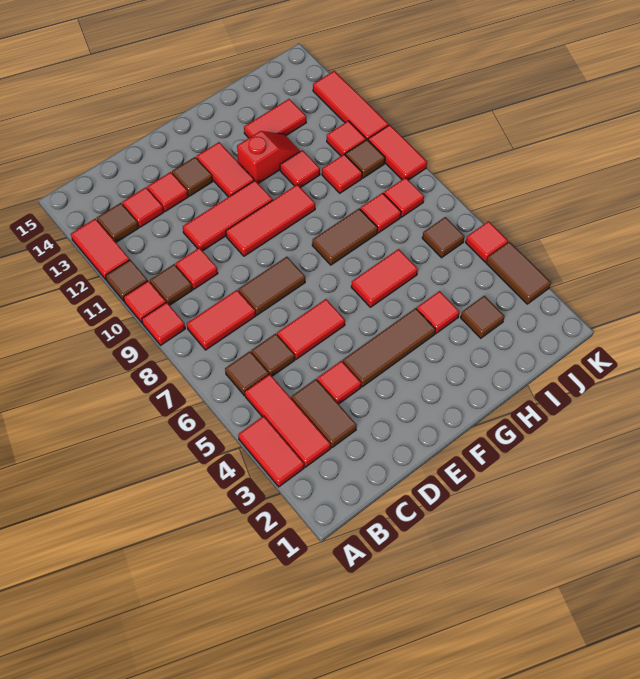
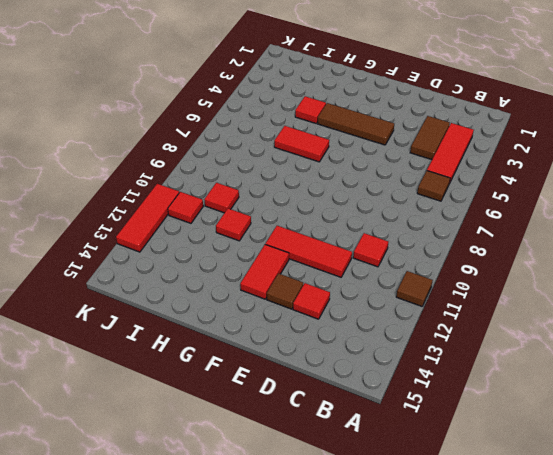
none -> red 1x2 tile [238,416,304,487]
none -> red 1x1 tile [142,302,185,345]
none -> red 1x1 tile [124,281,166,323]
none -> red 1x2 tile [71,219,130,280]

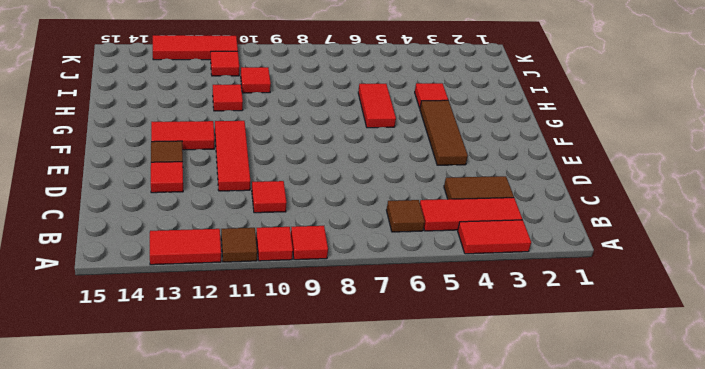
none -> red 1x2 tile [187,290,256,350]
none -> brown 1x1 tile [150,264,192,305]
none -> brown 1x1 tile [97,203,139,242]
none -> brown 1x1 tile [251,334,295,376]

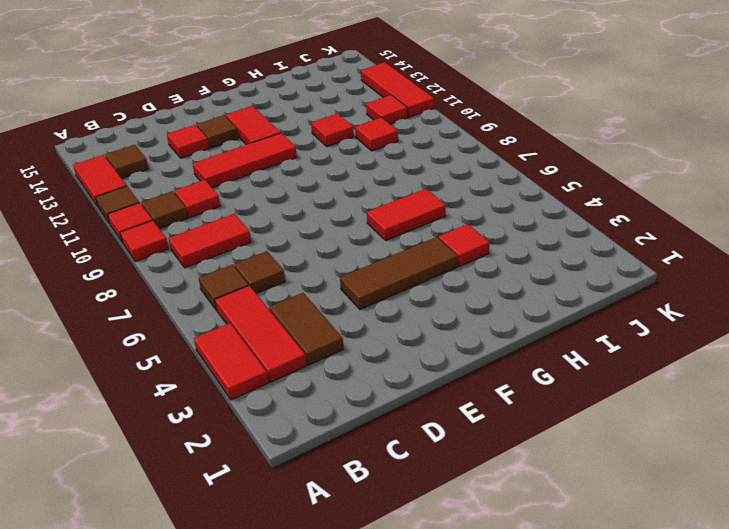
none -> red 1x1 tile [122,187,164,227]
none -> red 1x1 tile [317,361,361,404]
none -> red 1x2 tile [277,299,345,359]
none -> brown 1x2 tile [238,257,305,315]

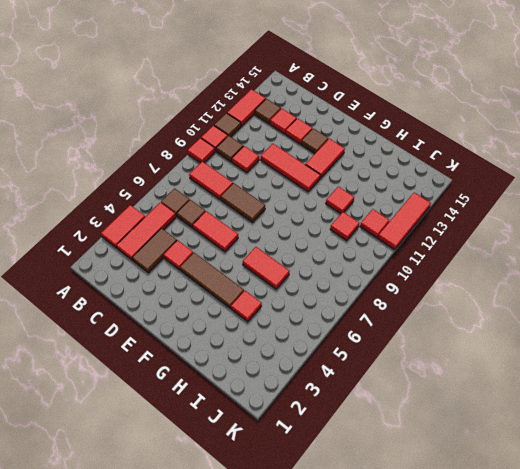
none -> red 1x3 tile [226,184,315,256]
none -> brown 1x2 tile [312,209,378,265]
none -> red 1x2 slope [237,131,300,184]
none -> red 1x2 tile [244,99,306,138]

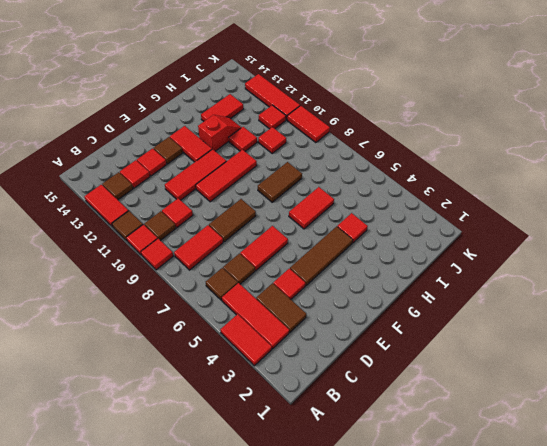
none -> brown 1x1 tile [461,296,505,338]
none -> red 1x1 tile [360,193,401,233]
none -> brown 1x1 tile [422,217,465,258]
none -> red 1x1 tile [383,177,424,217]

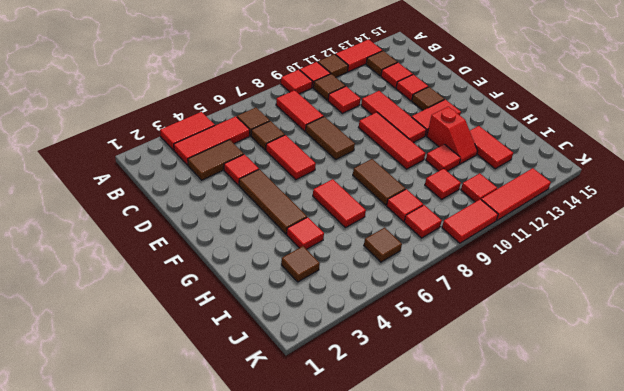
none -> brown 1x1 tile [345,140,385,178]
none -> brown 1x2 tile [486,242,551,304]
none -> red 1x1 tile [466,221,508,262]

